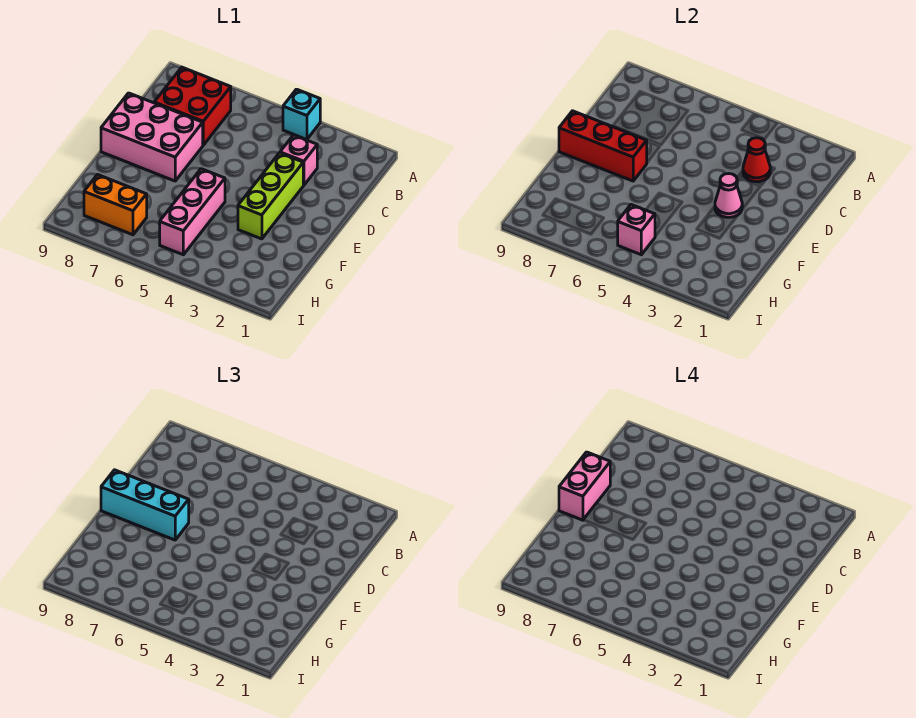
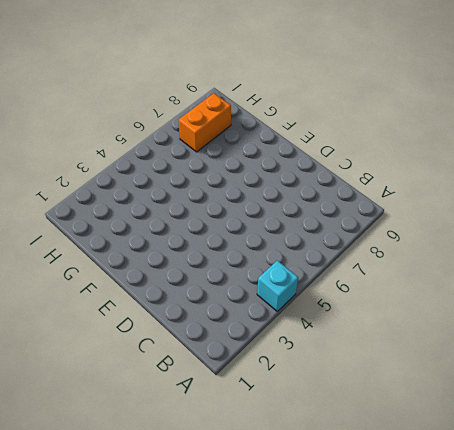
none -> red 2x2 brick [154,67,231,145]
none -> pink 1x1 brick [280,135,317,185]
none -> lime 1x3 brick [238,153,303,239]

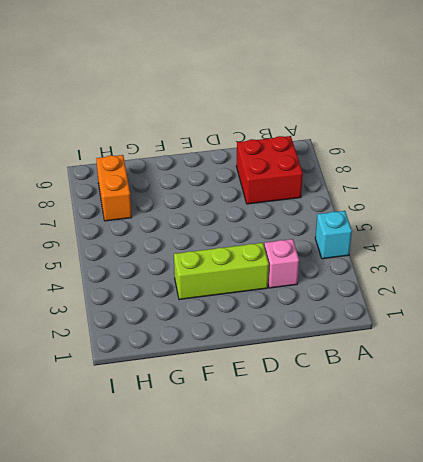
none -> pink 2x3 brick [101,93,203,181]
none -> pink 1x3 brick [160,169,225,255]
none -> red 1x1 cone [743,138,770,182]

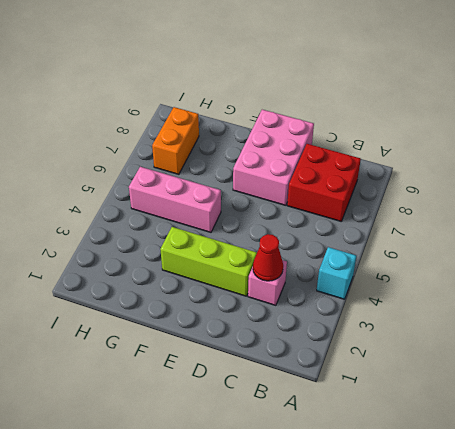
none -> pink 1x1 cone [715,174,742,217]
none -> red 1x3 brick [559,111,647,181]
none -> pink 1x1 brick [618,205,655,255]

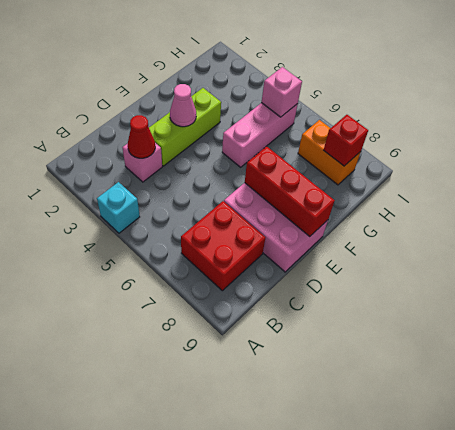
red 1x1 brick [324,115,368,166] -> none
none -> cyan 1x3 brick [101,470,189,540]
none -> pink 1x2 brick [559,452,610,520]

